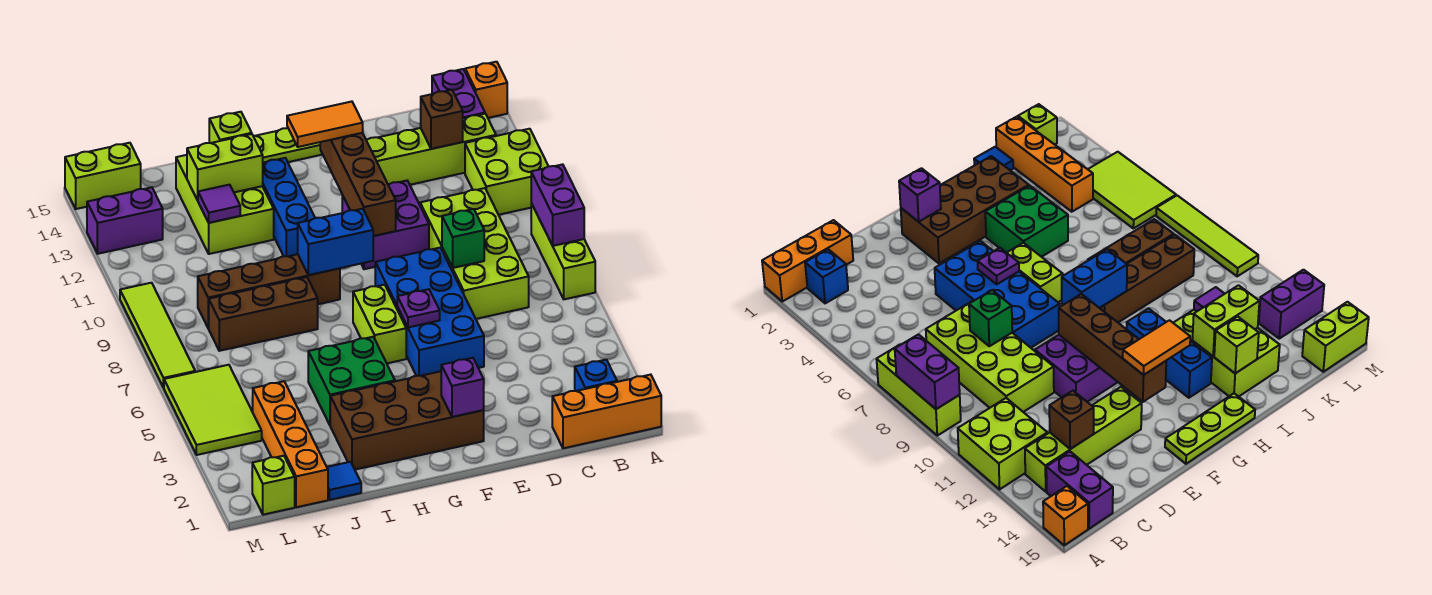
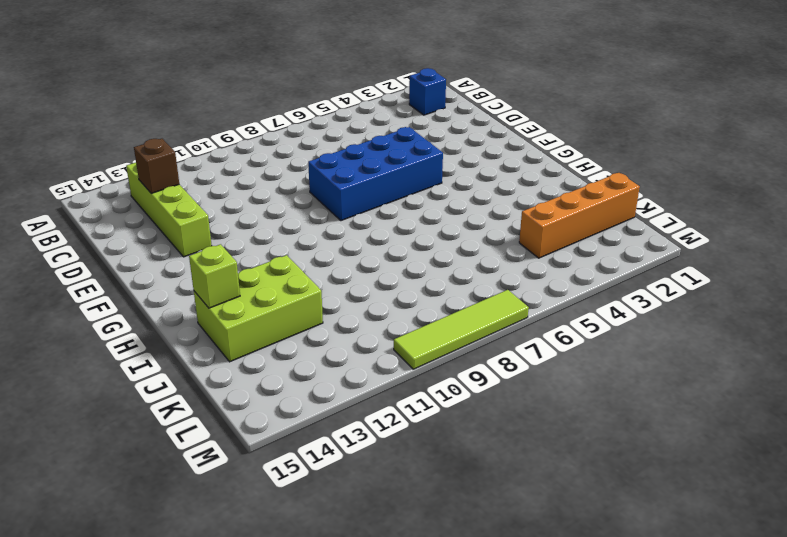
none -> orange 1x3 brick [552,375,661,448]
none -> lime 1x3 brick [531,204,595,299]
none -> lime 2x2 brick [465,129,548,215]
none -> orange 1x1 brick [465,62,507,118]

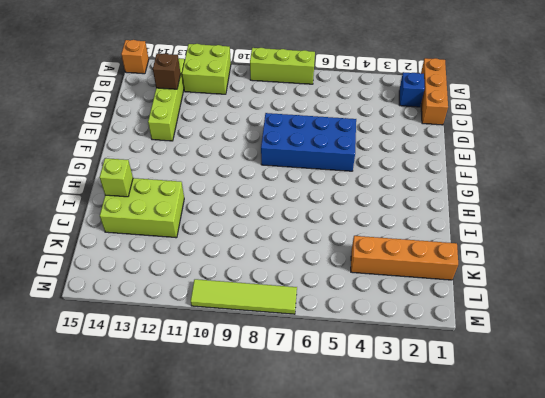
none -> purple 1x2 brick [432,69,485,118]
none -> lime 2x4 brick [420,188,529,319]
none -> purple 2x2 brick [342,181,429,269]
none -> brown 2x4 brick [330,371,484,470]

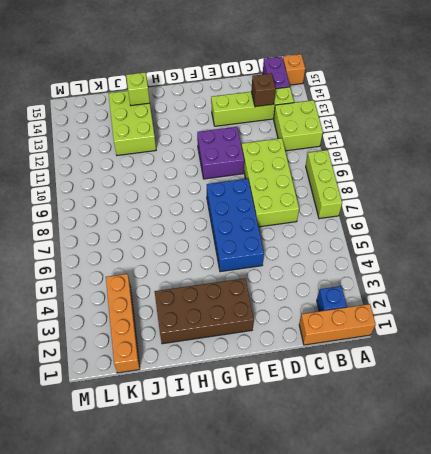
none -> lime 1x3 plate [253,128,323,163]
none -> lime 1x2 brick [353,285,406,363]
none -> green 2x2 brick [308,337,395,425]
none -> brown 1x4 brick [198,254,340,328]

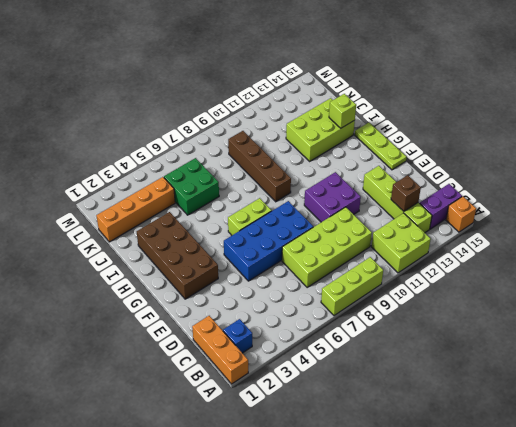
green 2x2 brick [164,158,219,215] -> green 2x2 brick moved to [308,337,395,425]
none -> blue 1x3 brick [263,158,315,256]
none -> brown 1x3 brick [208,277,318,351]
none -> blue 1x1 tile [327,462,361,500]
none -> lime 1x1 brick [252,456,295,515]

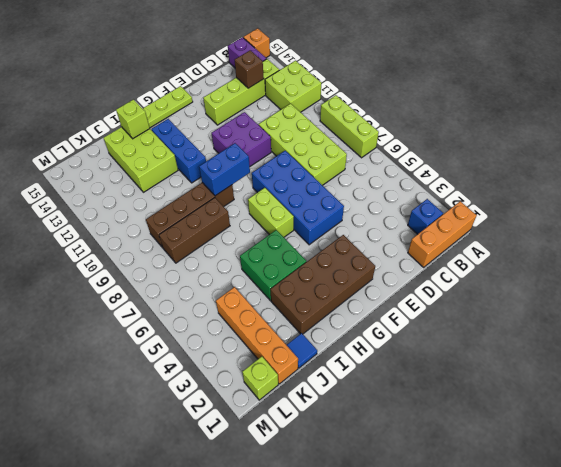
none -> lime 2x3 tile [164,365,262,455]
none -> purple 1x2 brick [87,187,163,254]
none -> lime 1x2 brick [65,143,141,209]
none -> lime 1x4 tile [120,283,195,388]

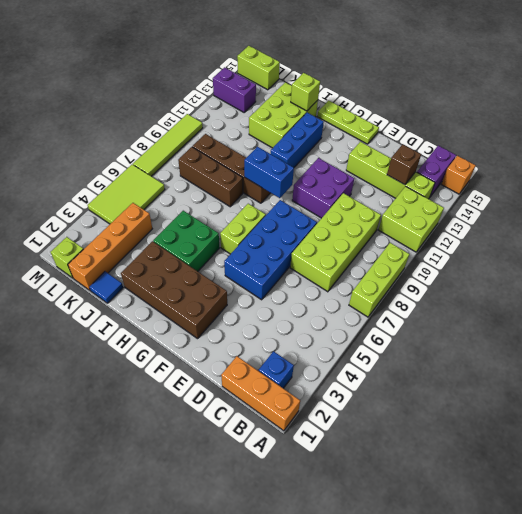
none -> purple 1x2 brick [531,164,584,246]
none -> green 1x1 brick [442,209,484,268]
none -> purple 1x1 brick [441,358,484,417]
none -> purple 1x1 plate [397,289,440,327]

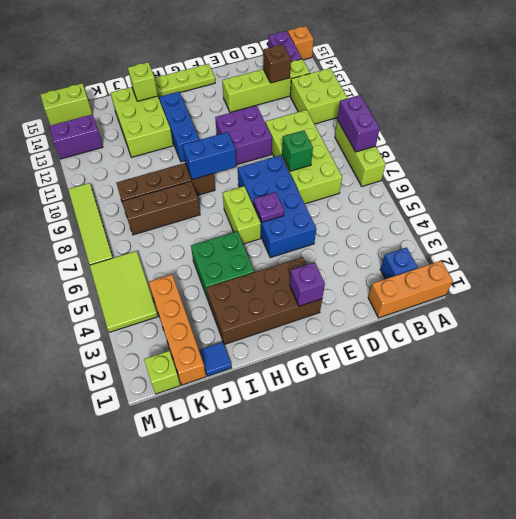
none -> brown 1x4 brick [320,133,396,236]
none -> lime 1x2 brick [187,134,263,200]
none -> purple 1x1 tile [198,185,240,223]
none -> orange 1x2 tile [287,102,363,147]

